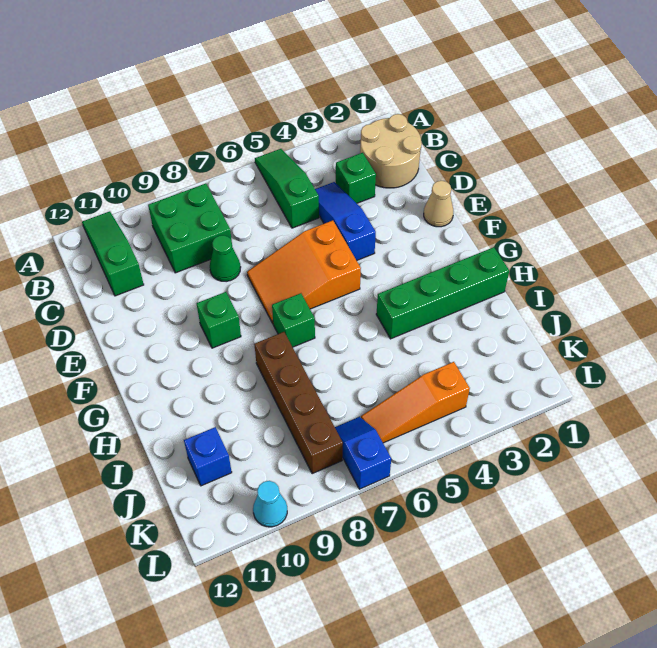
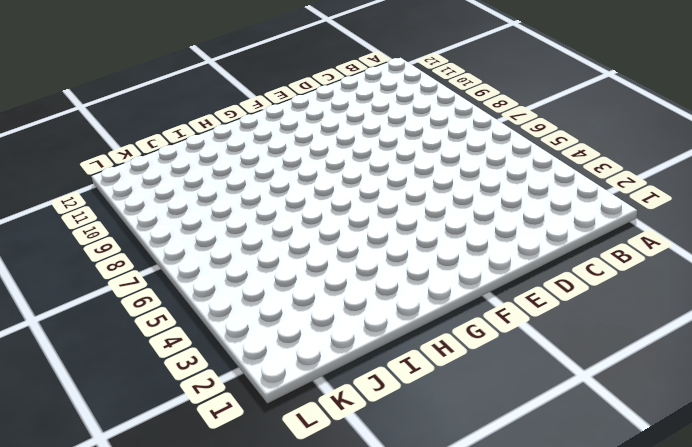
none -> green 1x3 slope [255,149,319,228]
none -> green 1x3 slope [82,211,144,296]
none -> tan 2x2 round brick [360,114,422,188]

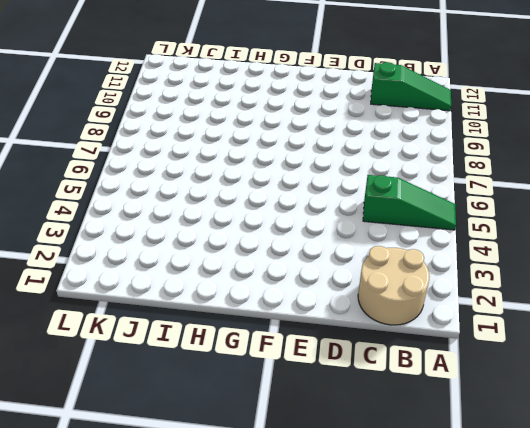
none -> green 2x2 brick [148,183,232,273]
none -> green 1x1 brick [336,153,376,203]
none -> blue 1x3 slope [315,182,376,260]

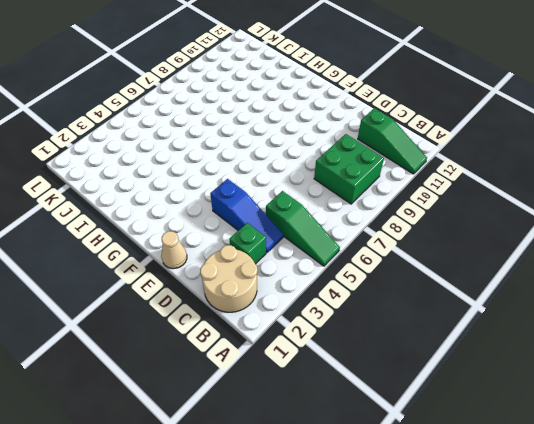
none -> green 1x1 cone [210,235,241,282]
none -> orange 2x3 slope [247,220,361,323]
none -> green 1x1 brick [197,292,241,348]

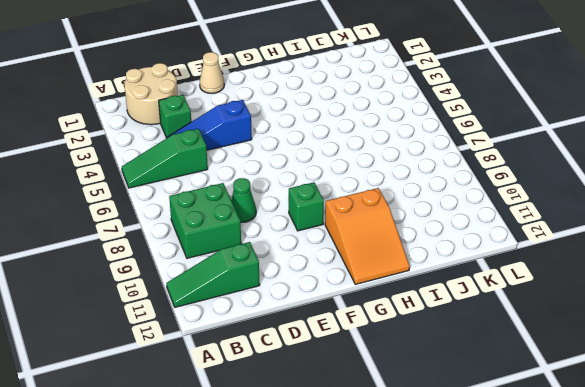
orange 2x3 slope [325,188,410,284] -> orange 2x3 slope moved to [247,220,361,323]
none -> green 1x1 brick [272,293,315,347]
none -> green 1x4 brick [376,247,509,339]
none -> brown 1x4 brick [254,332,343,474]

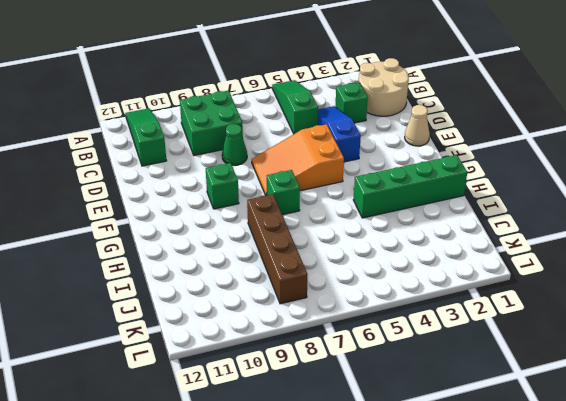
none -> blue 1x1 brick [184,427,232,486]
none -> orange 1x3 slope [361,362,470,443]
none -> blue 1x2 slope [335,417,391,489]

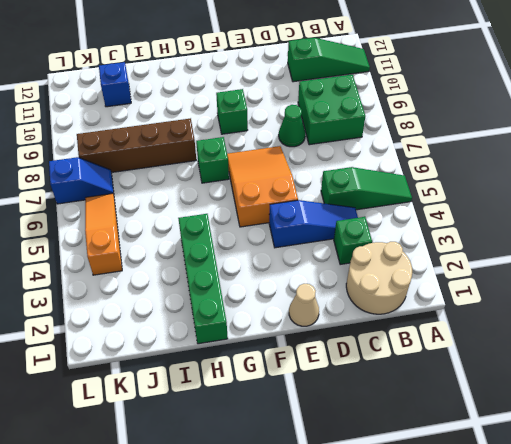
none -> cyan 1x1 cone [253,481,287,527]

